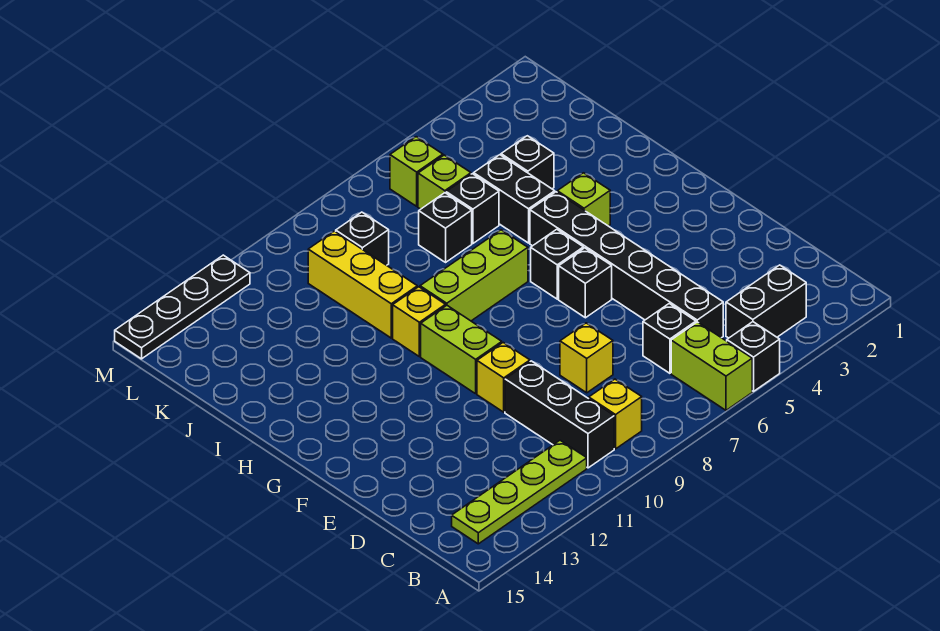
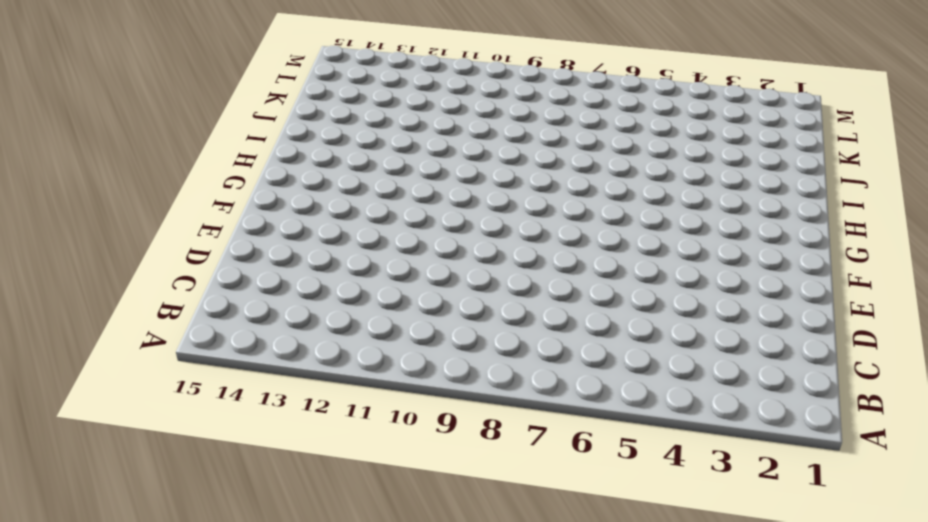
none -> black 1x1 brick [727,322,780,391]
none -> lime 1x2 brick [671,322,752,410]
none -> black 1x2 brick [726,265,806,338]

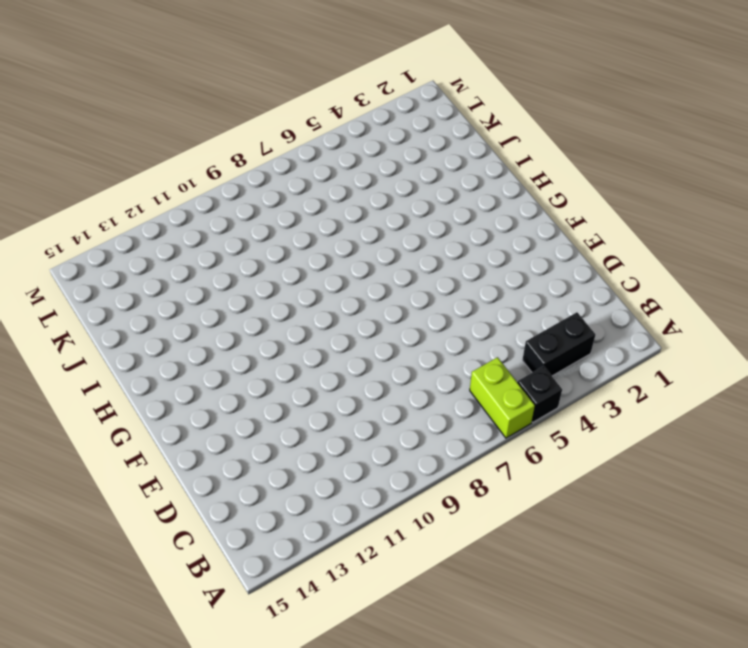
none -> yellow 1x1 brick [589,379,642,449]
none -> black 1x3 brick [505,361,614,468]
none -> lime 1x4 plate [452,440,587,544]

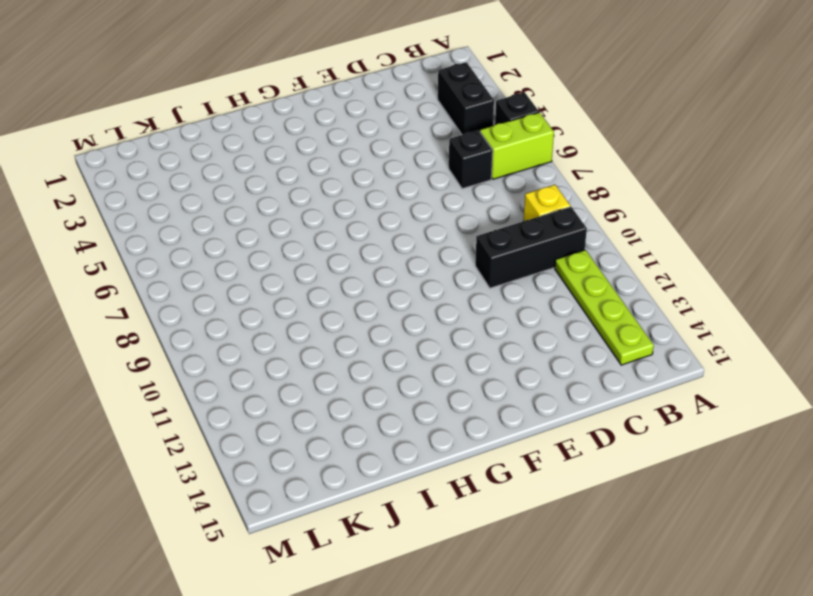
none -> black 1x6 brick [530,192,723,338]
none -> yellow 1x1 brick [560,323,613,393]
none -> yellow 1x1 brick [477,343,530,412]

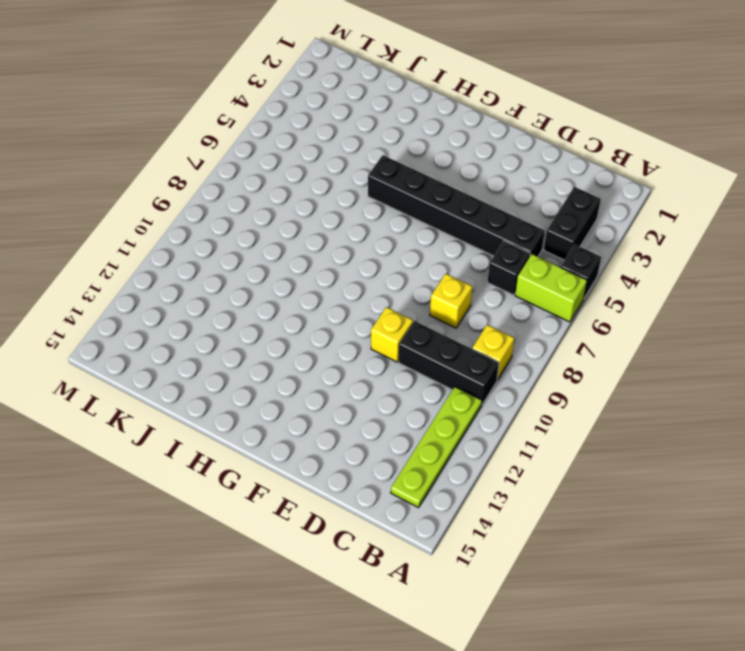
none -> black 1x1 brick [559,248,612,318]
none -> lime 1x2 brick [421,305,502,394]
none -> black 1x1 brick [531,229,583,299]

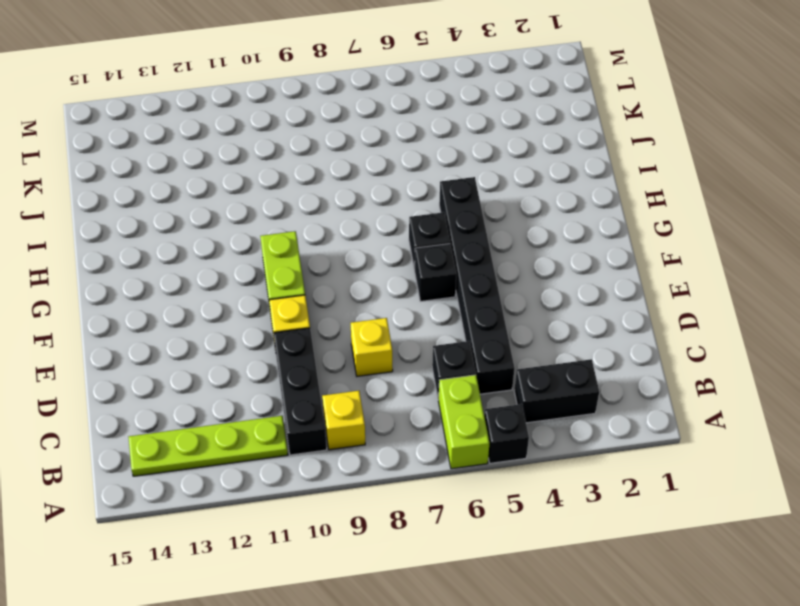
none -> lime 1x1 brick [557,173,610,226]
none -> lime 1x3 brick [420,230,528,321]
none -> yellow 1x1 brick [393,287,446,357]

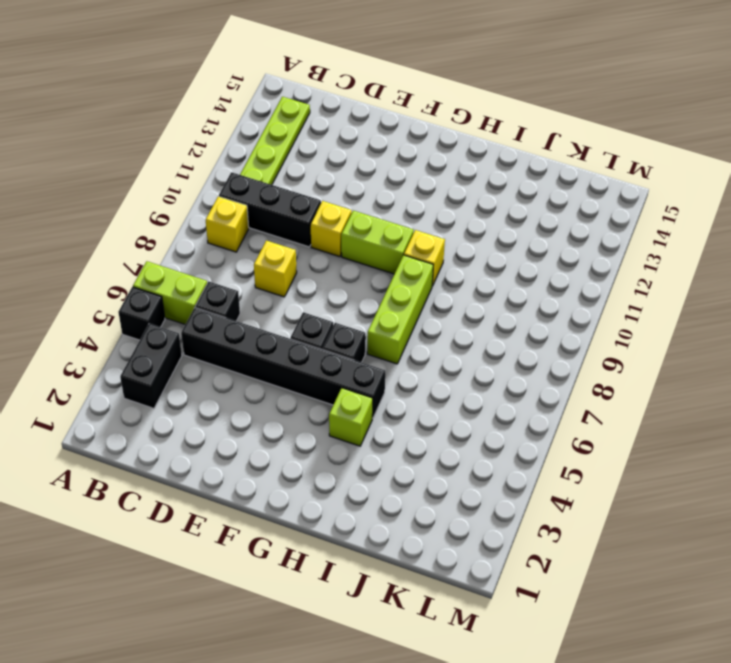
none -> black 1x2 brick [474,155,555,243]
none -> yellow 1x3 brick [308,231,417,338]
none -> black 1x1 brick [501,136,554,189]

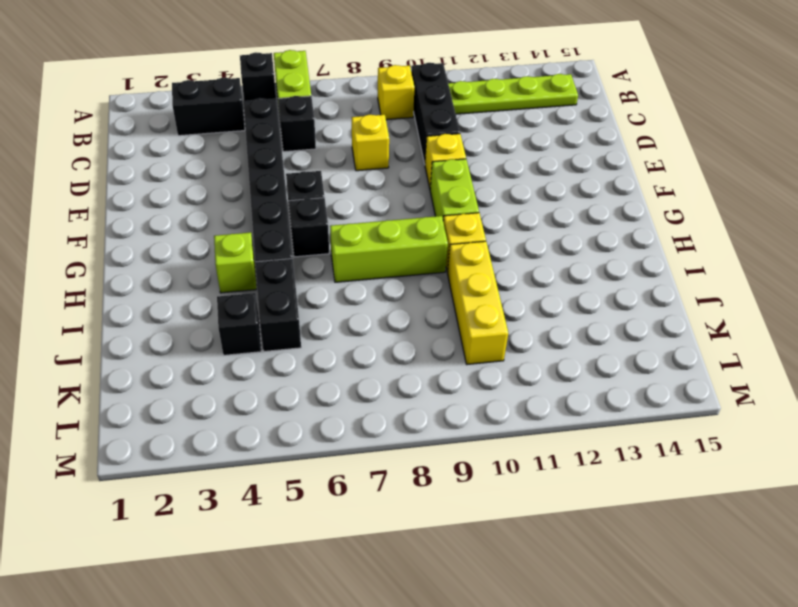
none -> black 1x1 brick [446,174,499,243]
none -> black 1x1 brick [419,193,472,262]
none -> lime 1x1 brick [418,155,471,209]

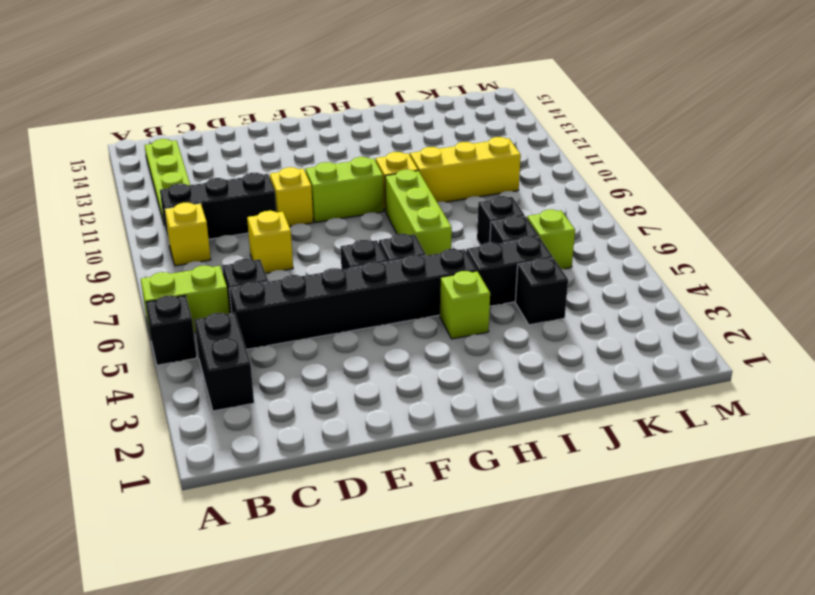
none -> black 1x1 brick [336,212,389,265]
none -> lime 1x1 brick [390,137,443,206]
none -> black 1x4 plate [115,255,250,359]

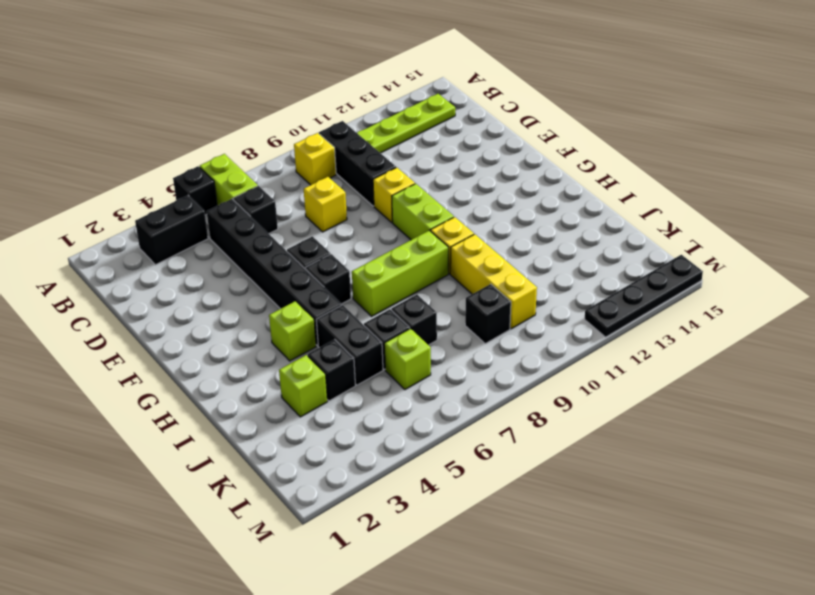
lime 1x1 brick [279,355,327,417] -> lime 1x1 brick moved to [390,137,443,206]

